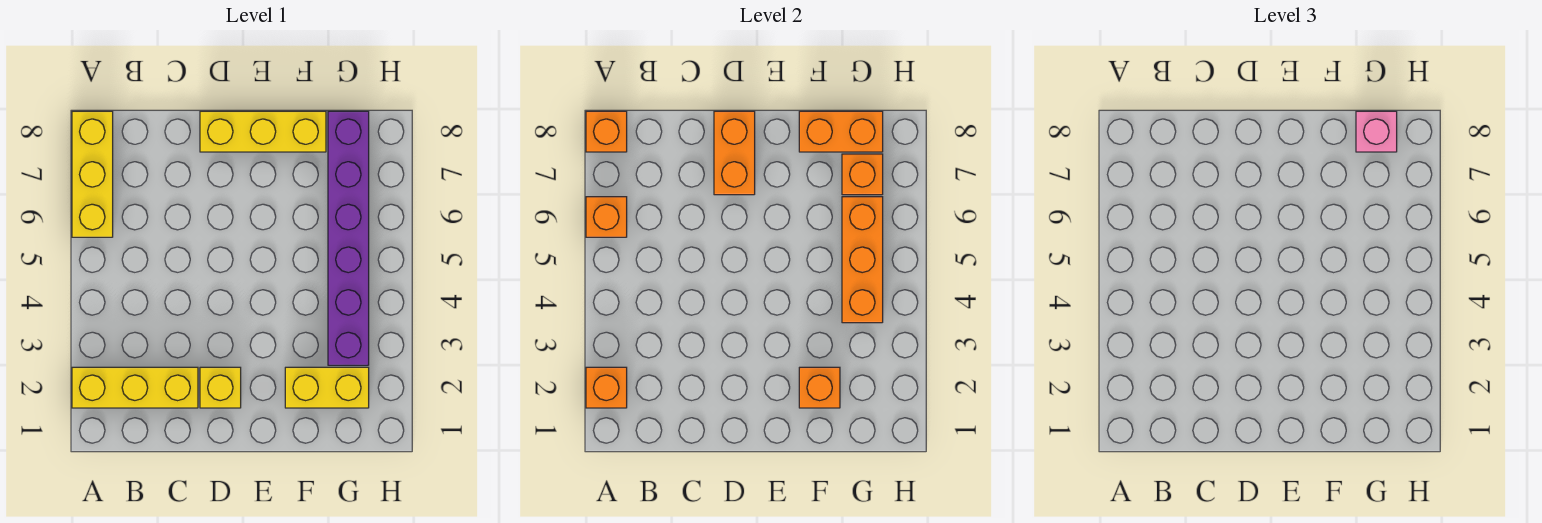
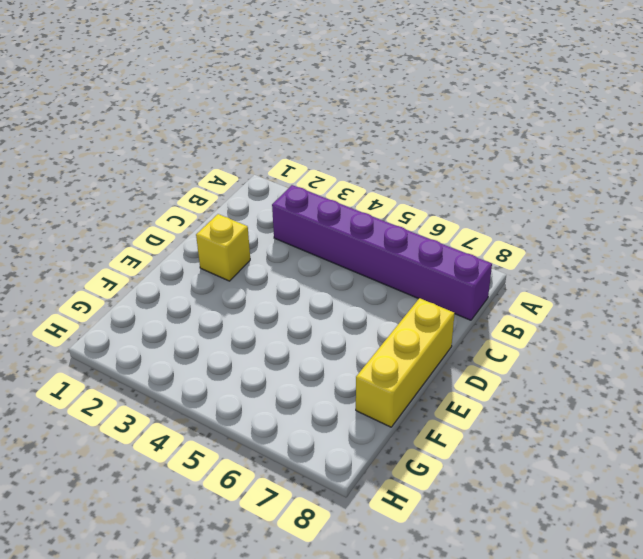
purple 1x6 brick [272,185,492,320] -> purple 1x6 brick moved to [328,111,369,365]
none -> yellow 1x3 brick [72,367,198,408]
none -> yellow 1x3 brick [72,111,113,237]
none -> yellow 1x2 brick [285,367,369,408]

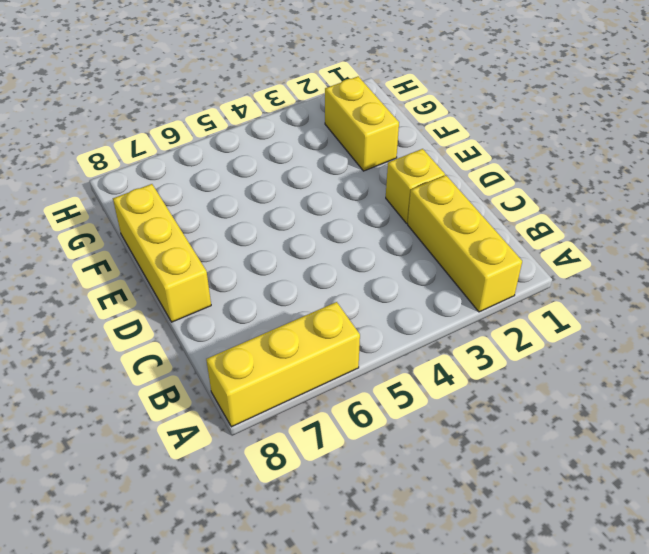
none -> purple 1x6 brick [328,111,369,365]
none -> orange 1x1 brick [586,367,627,408]
none -> orange 1x1 brick [586,197,627,237]

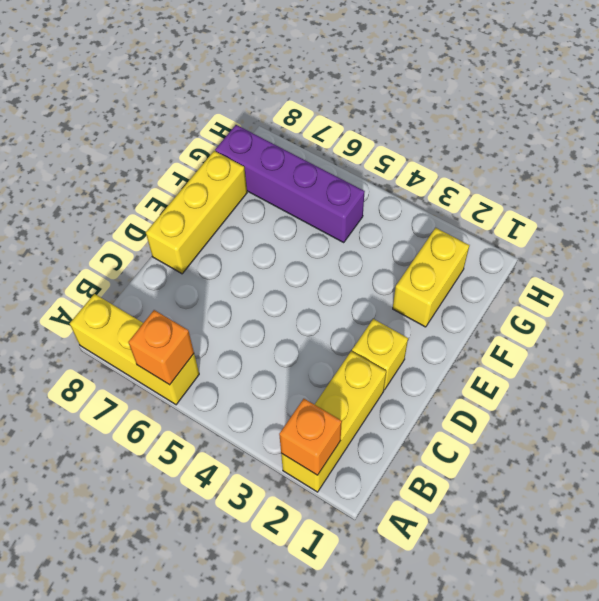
purple 1x4 brick [215,125,365,242] -> purple 1x6 brick [328,111,369,365]
none -> orange 1x1 brick [586,111,627,152]
none -> orange 1x2 brick [714,111,755,195]
none -> orange 1x1 brick [799,367,840,408]

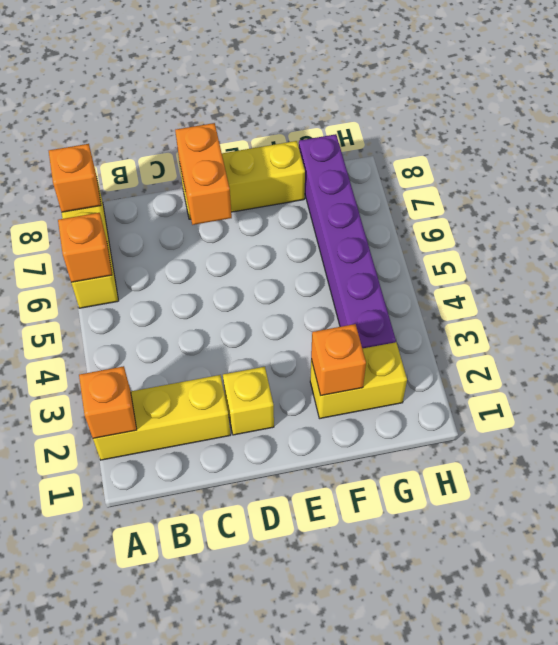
none -> orange 1x2 brick [799,111,883,152]
none -> orange 1x3 brick [842,197,883,323]
none -> orange 1x1 brick [842,154,883,195]

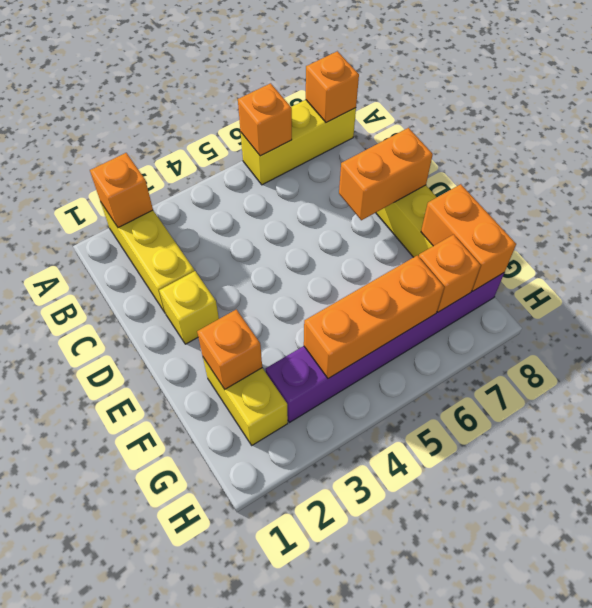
none -> pink 1x1 brick [1356,111,1397,152]

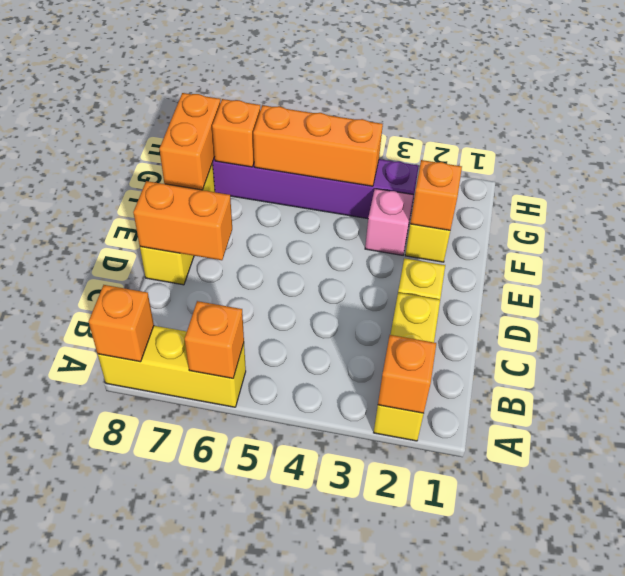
pink 1x1 brick [365,189,413,255] -> pink 1x1 brick moved to [1356,111,1397,152]

